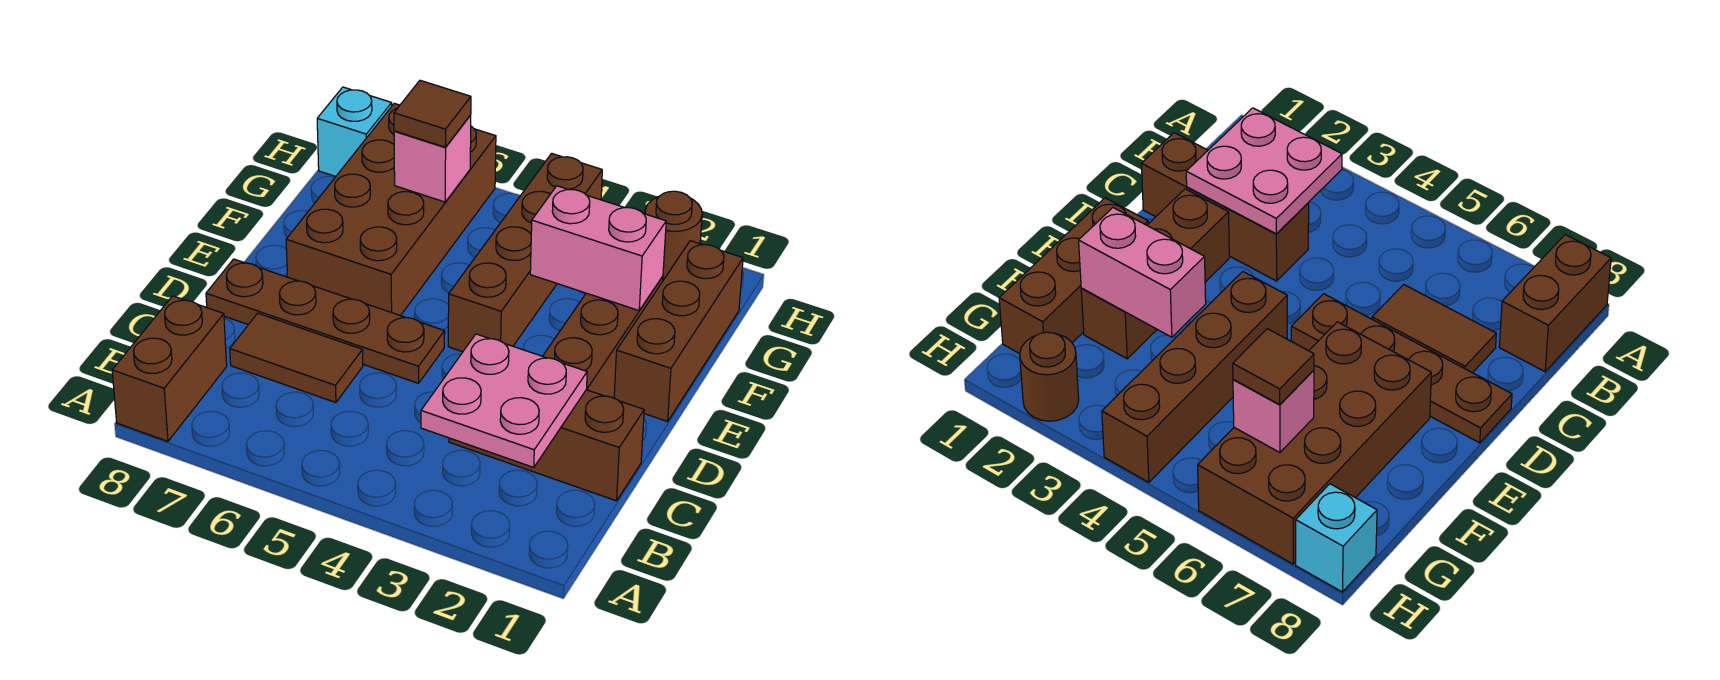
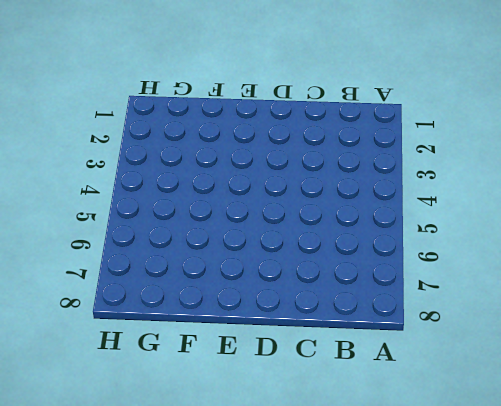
none -> brown 1x2 brick [112,296,227,441]
none -> brown 1x3 brick [449,390,644,501]
none -> brown 1x2 tile [230,313,363,402]

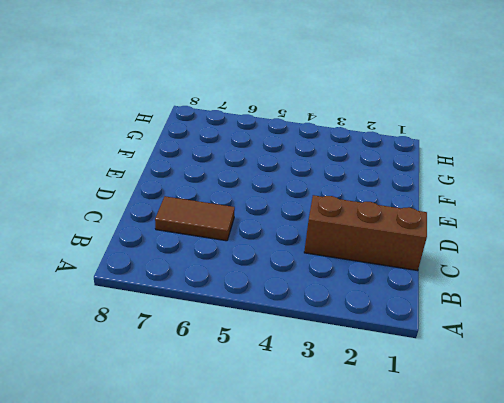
none -> brown 1x2 brick [112,296,227,441]
none -> brown 1x3 brick [543,276,663,398]
none -> brown 1x4 plate [206,259,445,383]

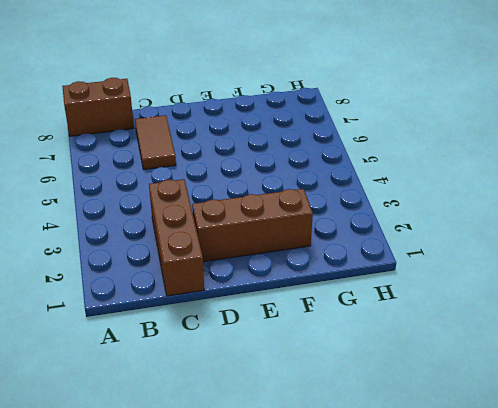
none -> brown 1x4 plate [206,259,445,383]
none -> brown 1x3 brick [614,241,743,421]
none -> brown 1x4 brick [448,153,602,352]

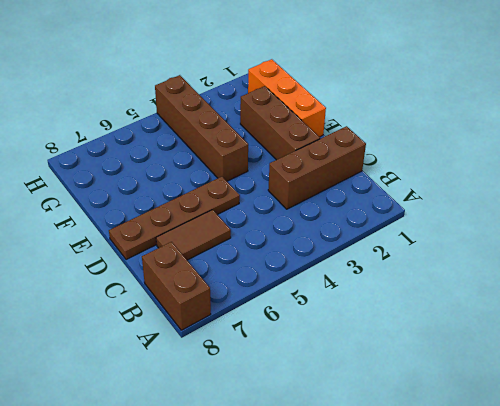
orange 1x3 brick [248,59,326,137] -> brown 1x3 brick [614,241,743,421]
none -> brown 2x4 brick [286,103,496,316]
none -> brown 1x1 round brick [645,191,702,280]
none -> cyan 1x1 brick [317,87,392,176]

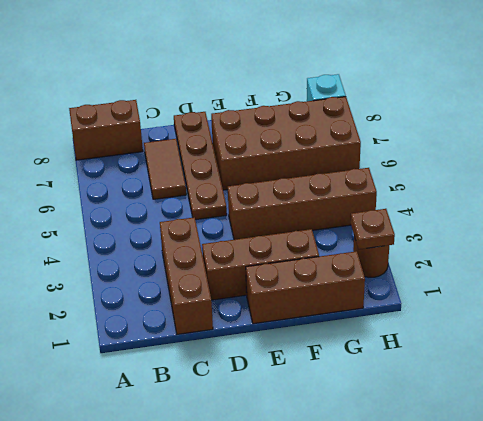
brown 1x1 plate [351,209,395,249] -> none
none -> pink 2x2 plate [421,334,587,467]
none -> pink 1x2 brick [530,186,666,310]
none -> pink 1x1 brick [394,115,471,202]

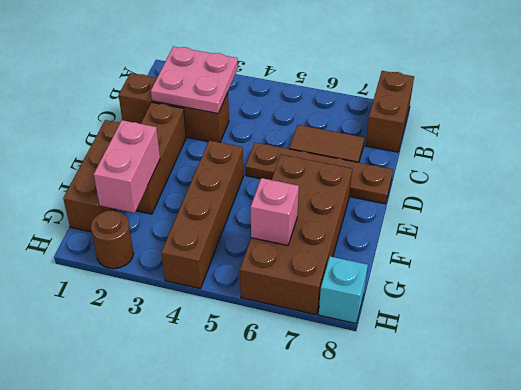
pink 1x2 brick [94,120,160,213] -> pink 1x2 brick turned to [530,186,666,310]
none -> brown 1x1 tile [394,80,471,147]

